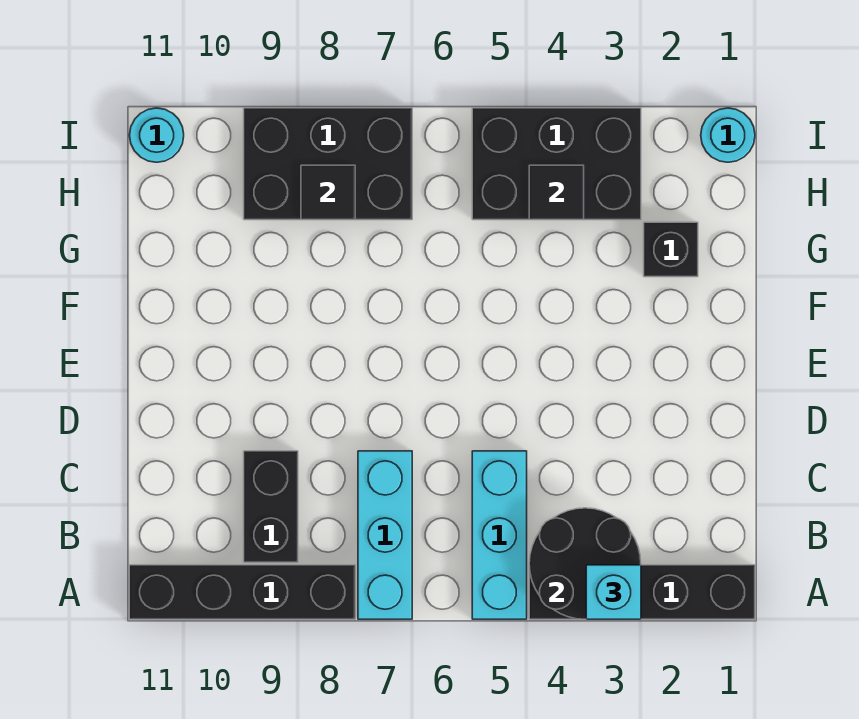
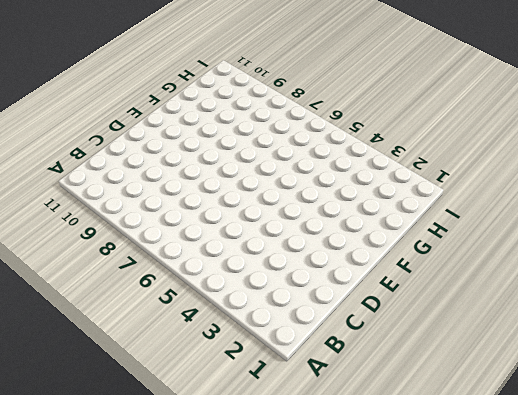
none -> black 1x4 brick [529,565,755,619]
none -> cyan 1x3 brick [472,451,527,619]
none -> cyan 1x3 brick [358,451,412,619]

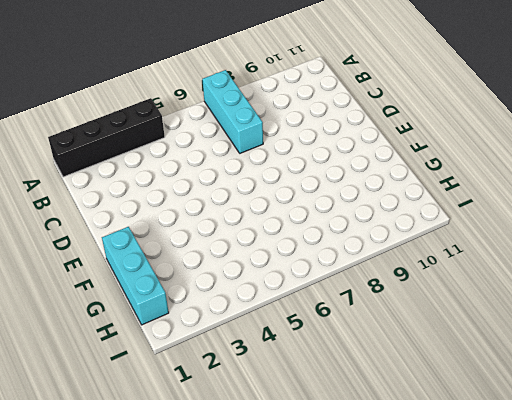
cyan 1x3 brick [102,227,169,325] -> cyan 1x3 brick moved to [472,451,527,619]
none -> black 1x4 brick [129,565,355,619]
none -> black 1x2 brick [244,451,298,562]
none -> black 1x1 brick [644,222,698,277]

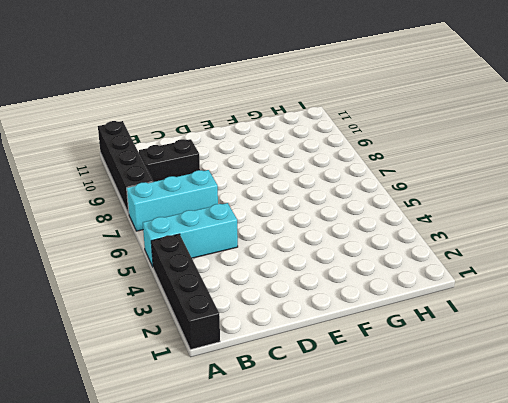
none -> black 1x1 brick [644,222,698,277]
none -> black 2x3 brick [472,108,641,220]
none -> black 2x3 brick [244,108,412,220]

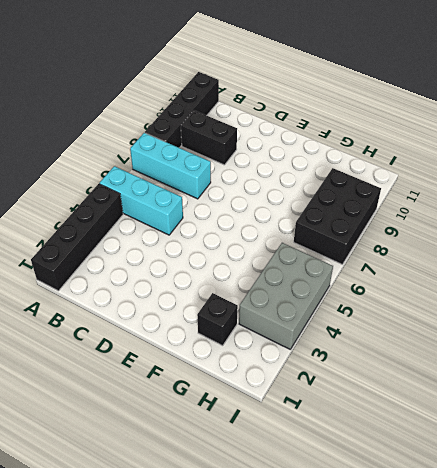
grey 2x3 brick [239,243,333,349] -> black 2x3 brick [472,108,641,220]
none -> cyan 1x1 round brick [701,108,755,162]
none -> cyan 1x1 round brick [129,108,184,162]
none -> black 2x2 round brick [529,508,641,619]

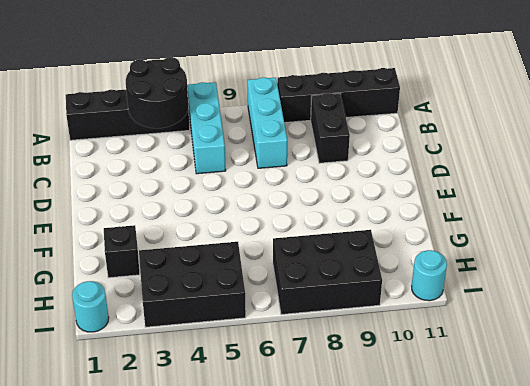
none -> black 1x1 tile [529,165,584,220]
none -> black 1x1 tile [301,165,355,220]
none -> cyan 1x1 brick [586,565,641,619]

